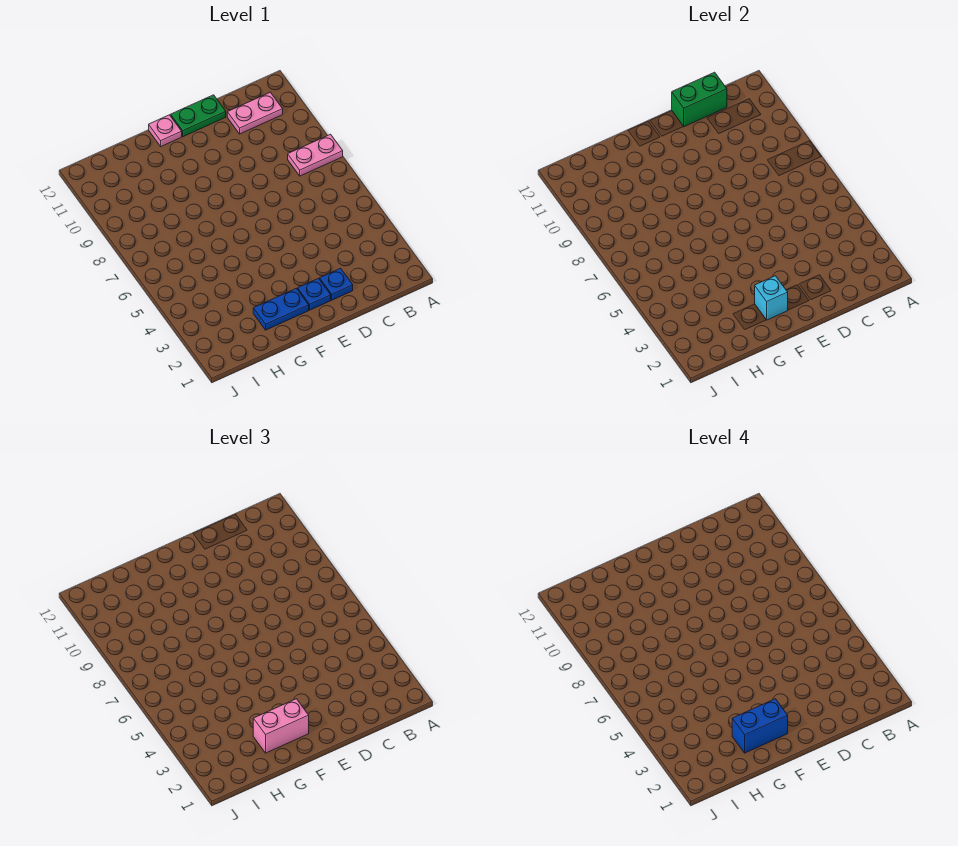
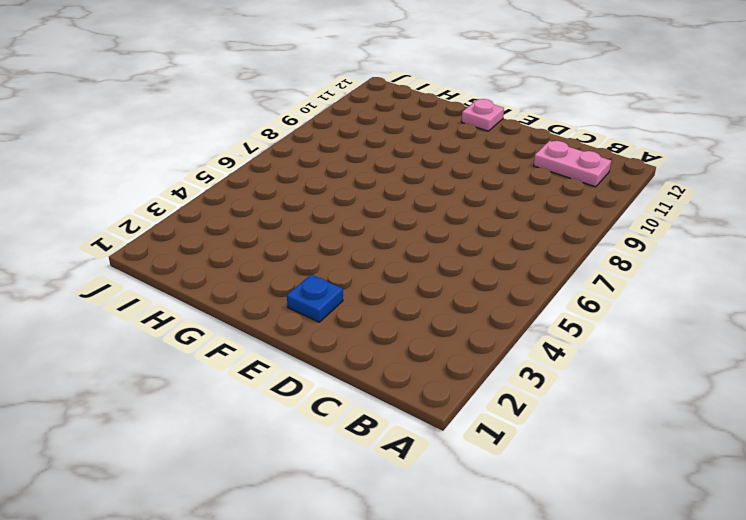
none -> pink 1x2 plate [288,134,343,176]
none -> blue 1x1 plate [320,268,353,300]

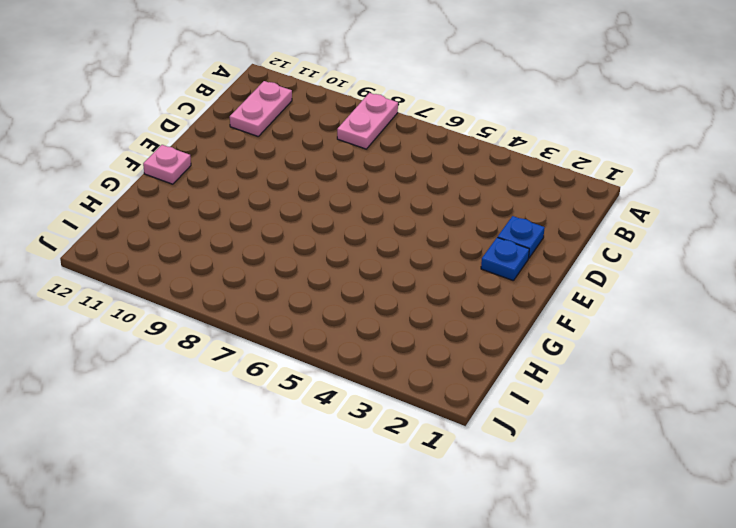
none -> green 1x2 plate [171,95,226,137]
none -> blue 1x2 plate [253,288,309,330]

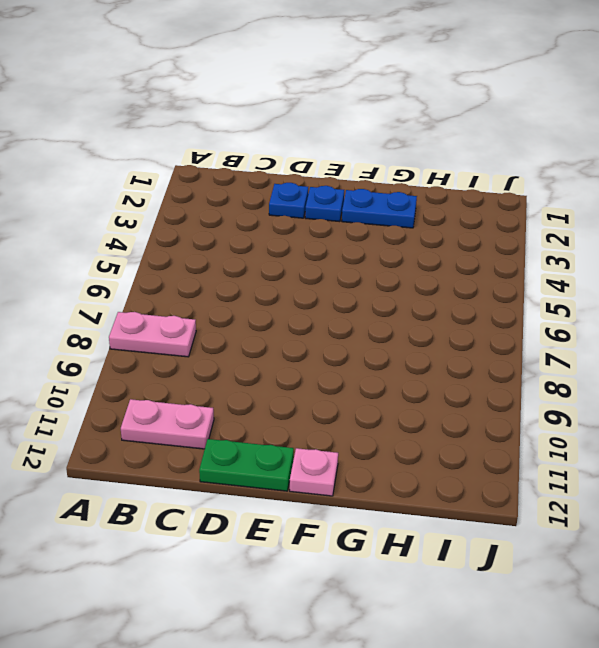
none -> green 1x2 brick [672,72,727,127]
none -> cyan 1x1 brick [755,276,788,320]

